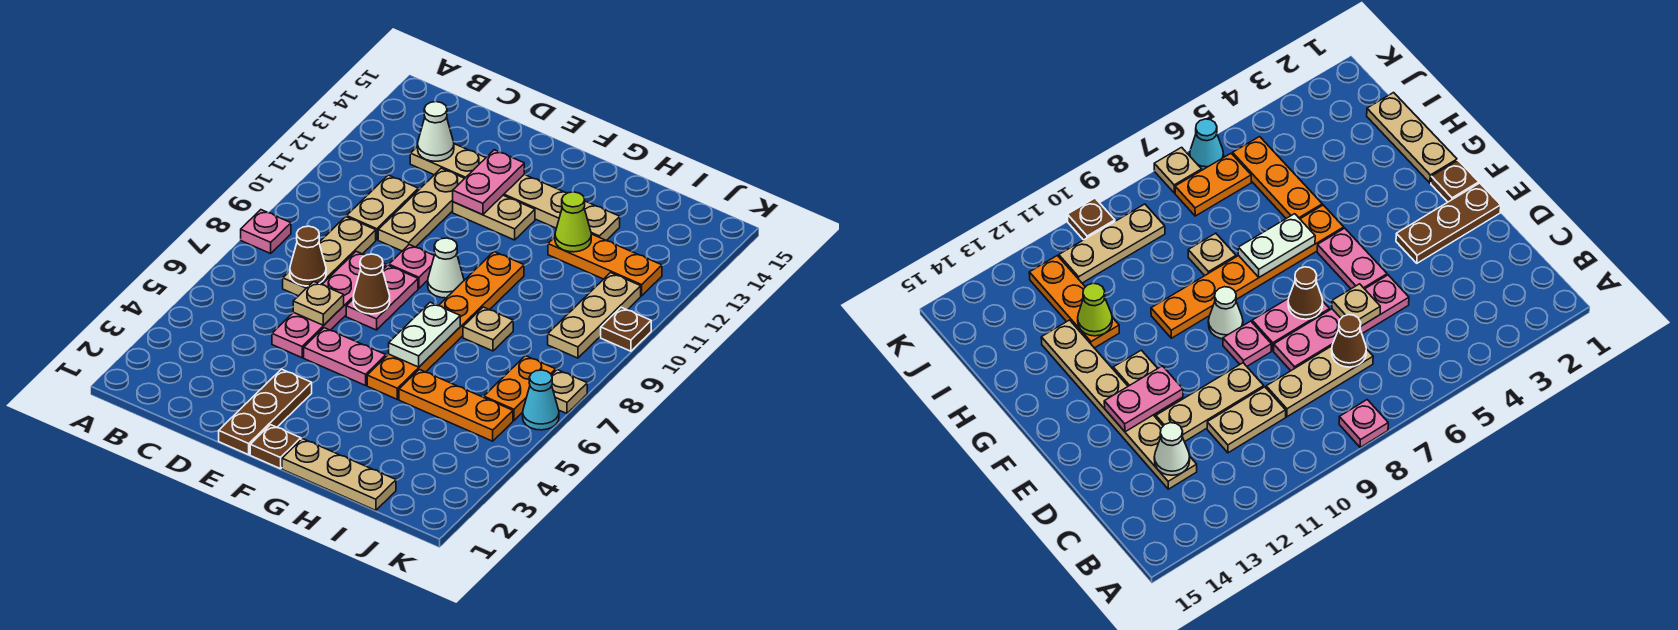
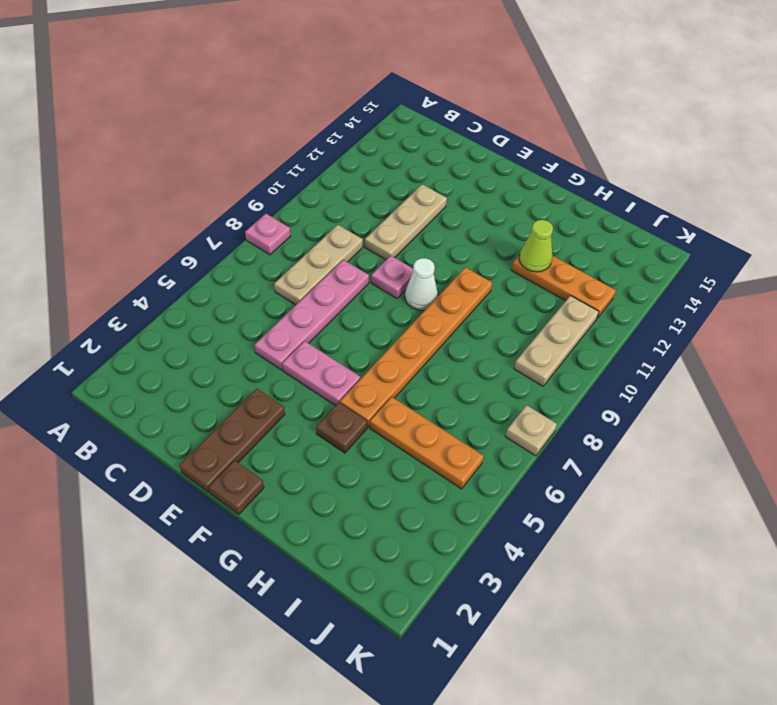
brown 1x1 plate [316,403,367,453] -> brown 1x1 plate moved to [601,307,651,351]
none -> tan 1x2 plate [347,175,418,240]
none -> tan 1x6 plate [410,144,620,240]
none -> pink 1x2 plate [346,265,418,330]
none -> tan 1x2 plate [453,195,535,240]

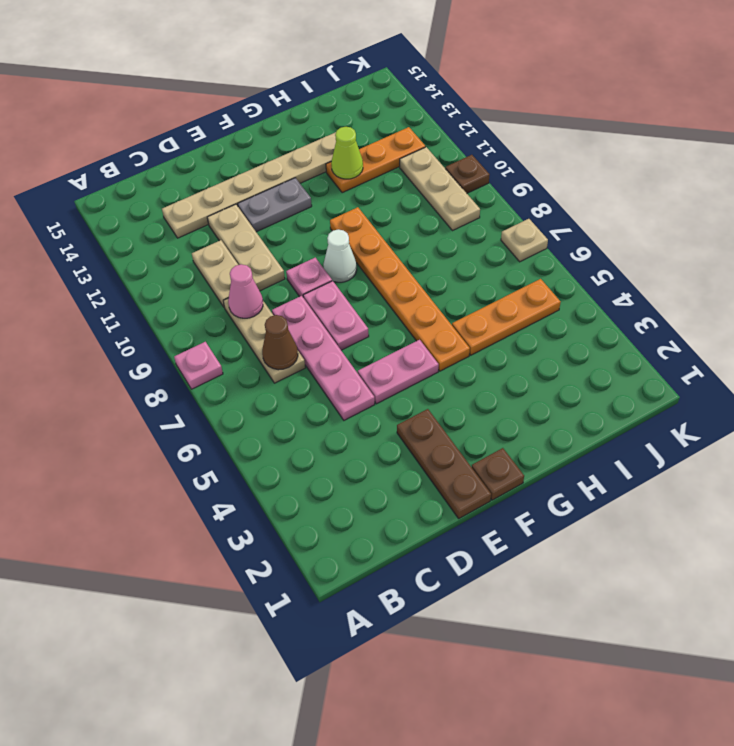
pink 1x1 cone [228,264,263,318] -> none
grey 1x2 plate [238,178,312,232] -> tan 1x2 plate [453,195,535,240]
none -> tan 1x3 plate [282,439,396,510]
none -> tan 1x1 plate [463,307,513,351]
none -> orange 1x2 plate [484,356,556,420]
none -> cyan 1x1 cone [523,370,559,430]

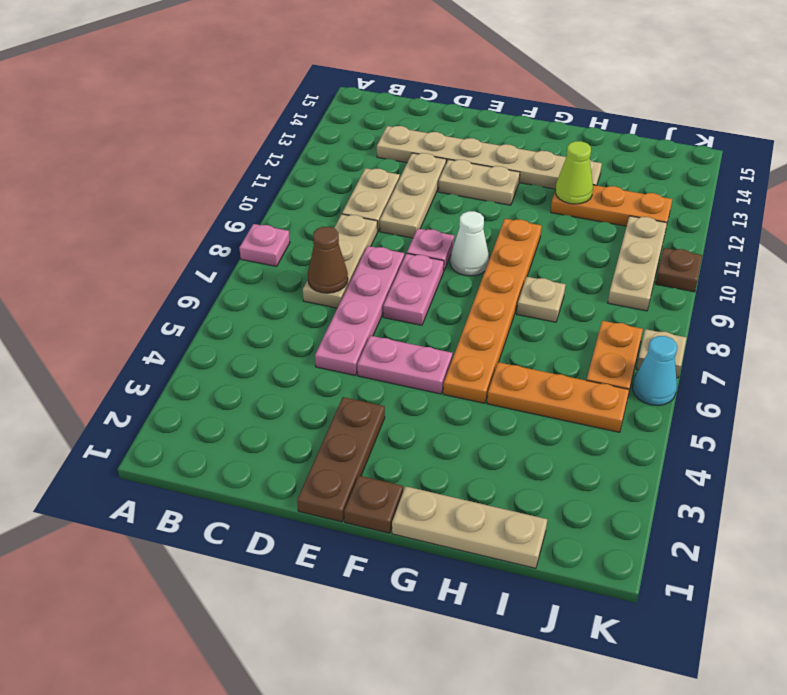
none -> white 1x1 cone [418,102,454,161]
none -> tan 1x1 plate [293,281,344,325]
none -> brown 1x1 cone [353,254,390,314]
none -> pink 1x2 plate [453,150,524,215]

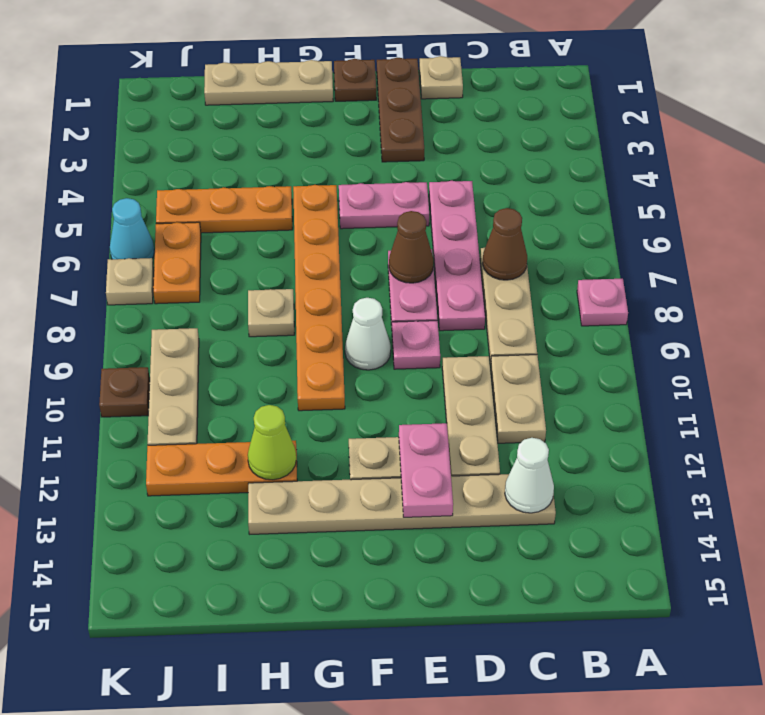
tan 1x1 plate [419,56,463,99] -> tan 1x1 plate moved to [293,281,344,325]
none -> white 1x2 plate [389,302,460,367]

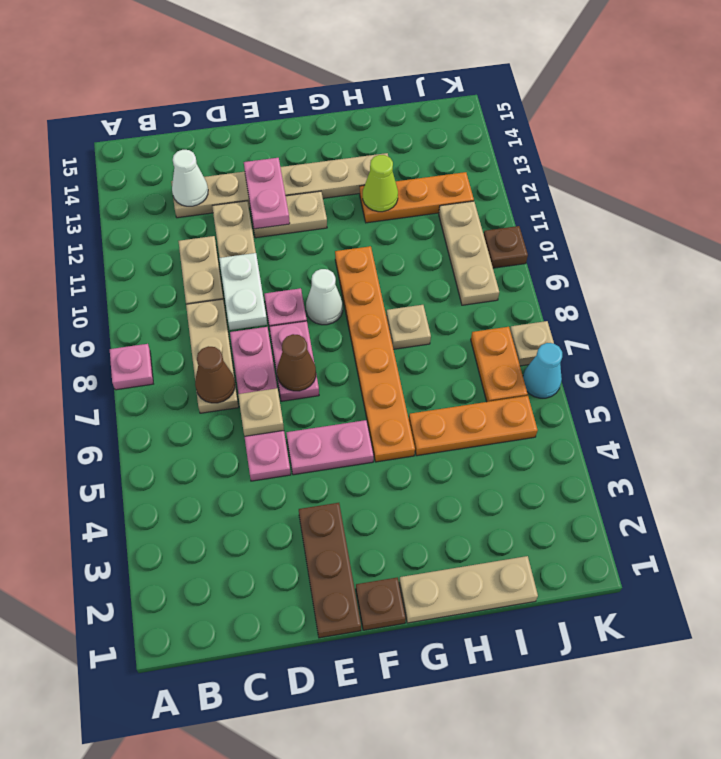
white 1x2 plate [219,253,267,330] -> white 1x2 plate moved to [389,302,460,367]

